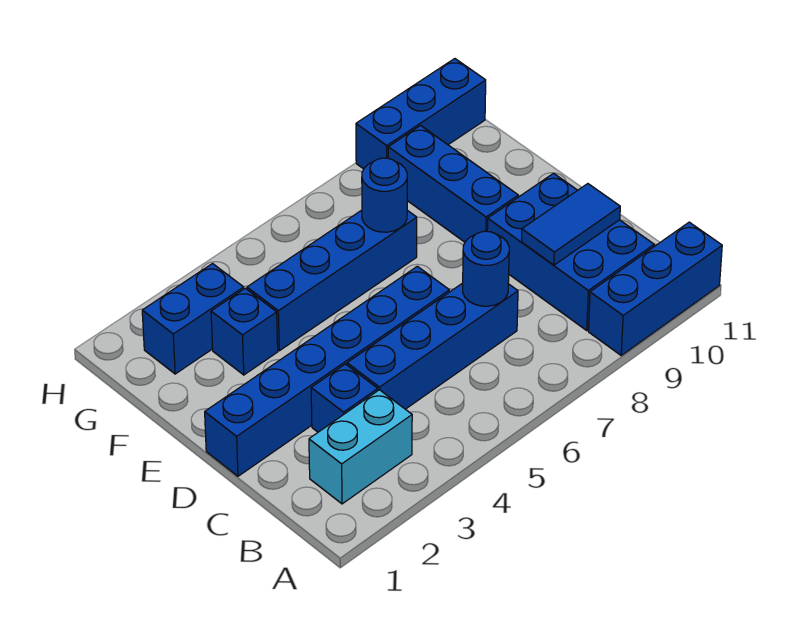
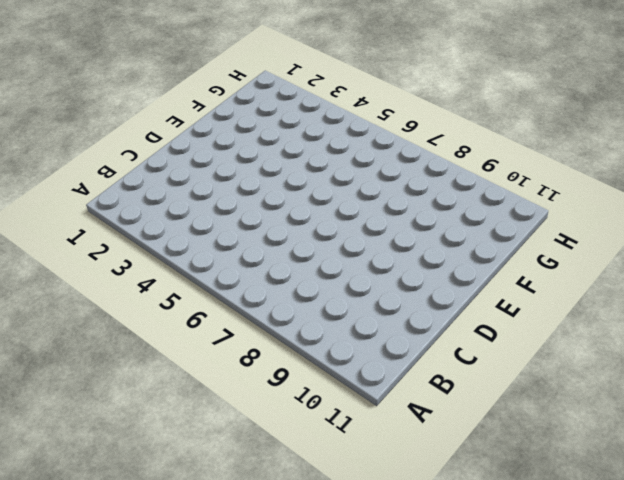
none -> blue 1x3 brick [588,222,722,355]
none -> cyan 1x2 brick [309,390,412,504]
none -> blue 2x3 brick [487,173,654,330]

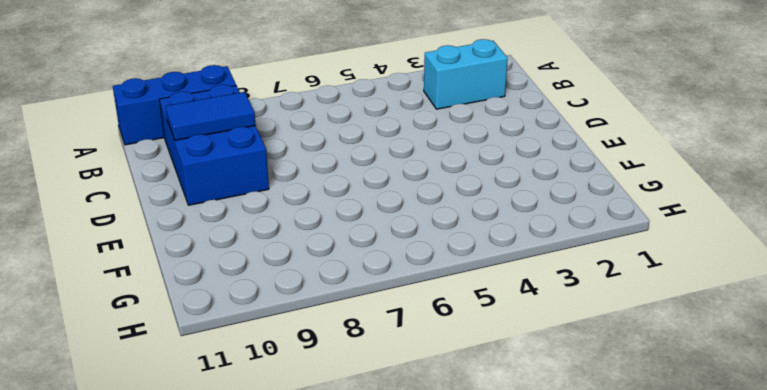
none -> blue 1x1 brick [311,364,378,432]
none -> blue 1x4 brick [347,283,518,409]
none -> blue 1x6 brick [205,266,449,476]

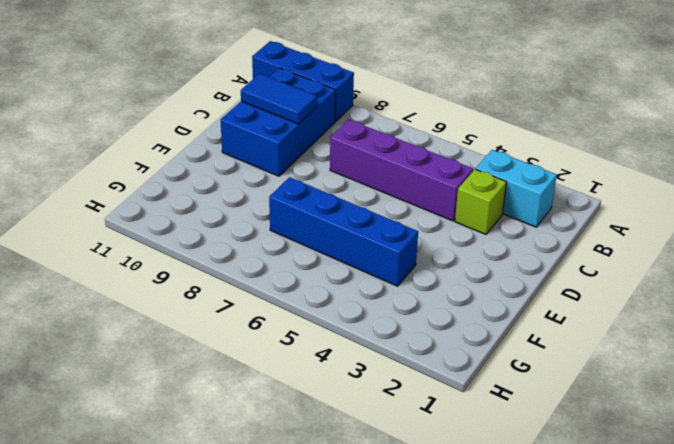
lime 1x1 brick [455,169,506,234] -> blue 1x1 brick [311,364,378,432]
purple 1x4 brick [330,120,473,221] -> blue 1x4 brick [347,283,518,409]
none -> blue 1x6 brick [205,266,449,476]
none -> blue 1x3 brick [388,126,518,242]
none -> blue 1x1 brick [211,288,278,375]

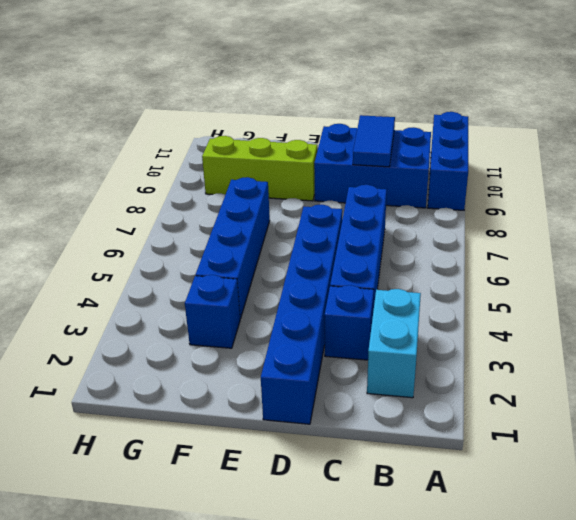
lime 1x3 brick [202,136,317,201] -> blue 1x3 brick [388,126,518,242]
none -> blue 1x2 brick [142,264,244,374]
none -> blue 1x3 brick [356,59,486,169]
none -> blue 1x1 round brick [463,231,509,306]

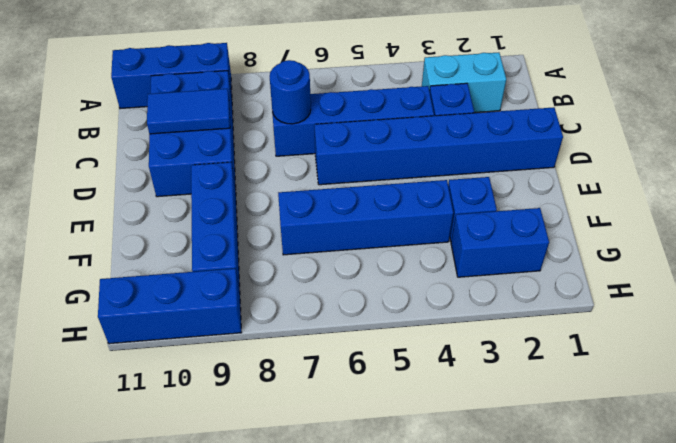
none -> blue 1x1 round brick [362,158,407,232]

